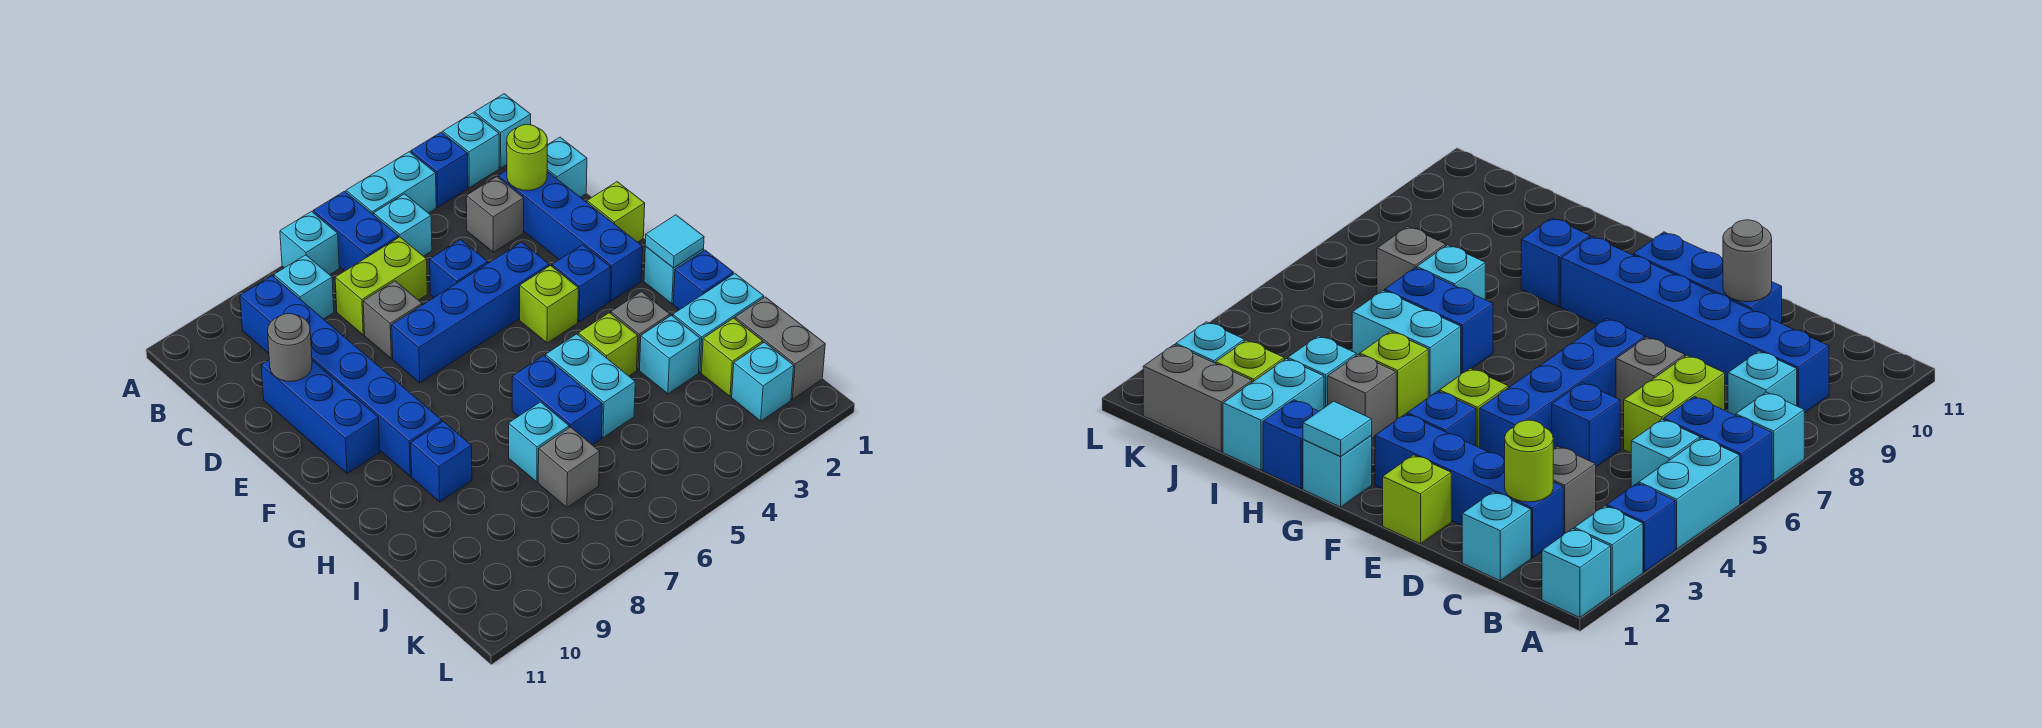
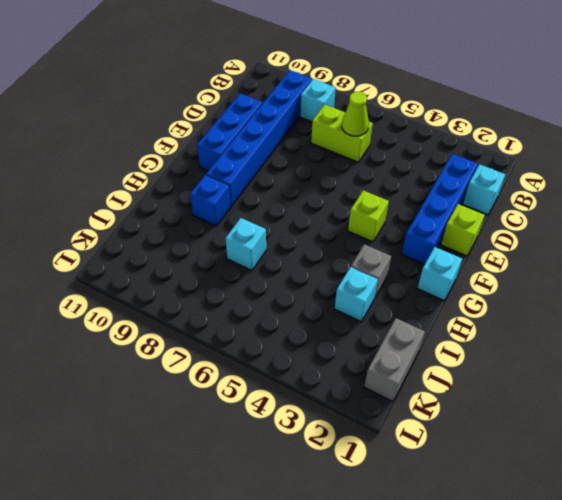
lime 1x1 cone [342,92,369,136] -> none
none -> cyan 1x1 brick [474,94,531,168]
none -> cyan 1x1 brick [443,113,499,188]
none -> blue 1x1 brick [411,132,468,207]
none -> cyan 1x2 brick [346,152,436,215]

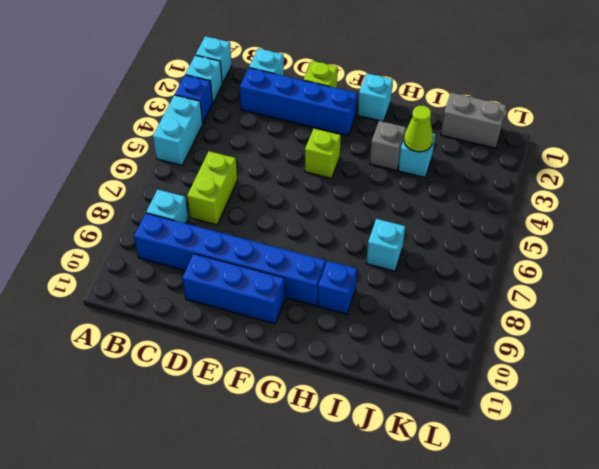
lime 1x1 cone [404,106,433,152] -> none
none -> blue 1x2 brick [313,191,399,271]
none -> cyan 1x1 brick [280,212,339,275]
none -> cyan 1x1 brick [374,194,432,256]
none -> grey 1x1 brick [466,177,524,252]

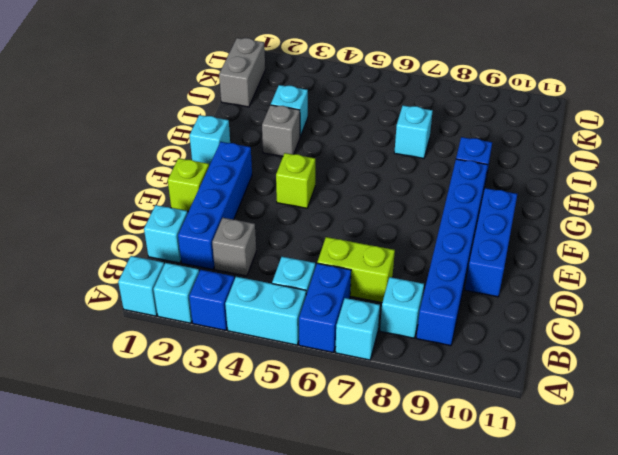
none -> blue 1x1 brick [430,240,488,297]
none -> grey 1x1 brick [363,281,422,359]
none -> blue 1x4 brick [392,242,549,383]
none -> blue 1x1 brick [552,245,611,322]

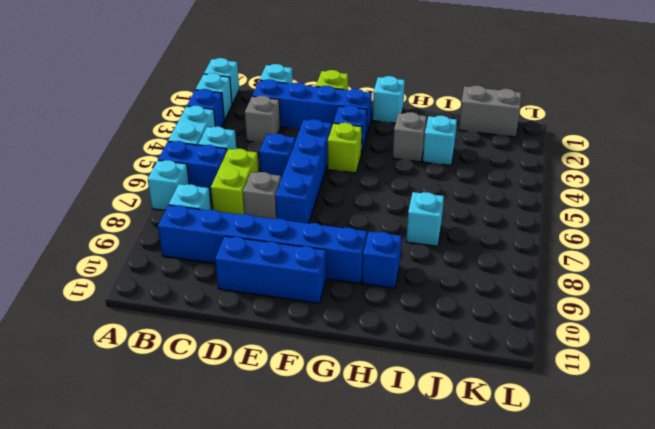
none -> blue 1x1 brick [673,250,734,310]
none -> lime 1x1 brick [578,313,638,376]
none -> cyan 1x2 brick [546,334,635,438]
none -> blue 1x2 brick [512,356,602,445]

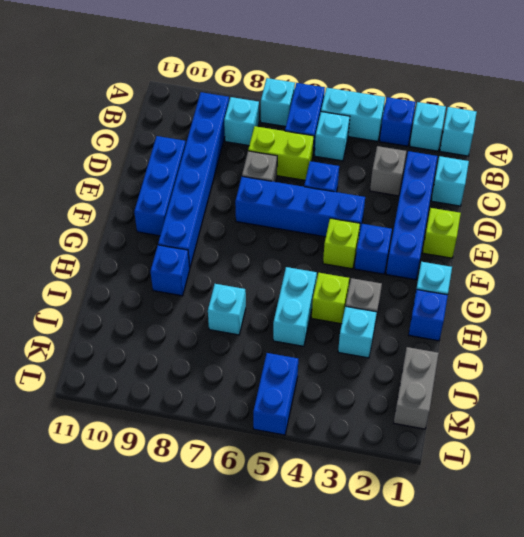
blue 1x2 brick [253,353,298,435] -> blue 1x2 brick moved to [512,356,602,445]
none -> cyan 1x2 brick [673,274,764,372]
none -> lime 1x1 brick [701,318,763,397]
none -> grey 1x1 brick [538,427,600,508]
none -> cyan 1x1 brick [732,342,794,421]

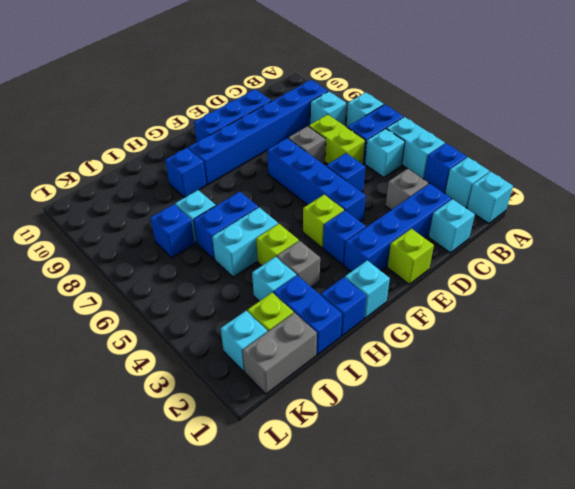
blue 1x2 brick [273,275,342,355] -> cyan 1x2 brick [673,274,764,372]
blue 1x1 brick [150,204,195,258] -> grey 1x1 brick [538,427,600,508]
none -> lime 1x1 round brick [507,124,547,190]
none -> grey 1x1 round brick [267,313,312,381]
none -> cyan 1x1 tile [645,215,704,268]

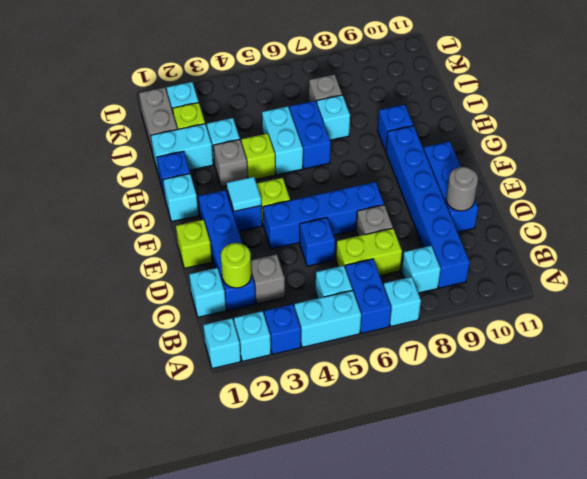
cyan 1x1 tile [227,177,261,211] -> cyan 1x1 tile moved to [645,215,704,268]

